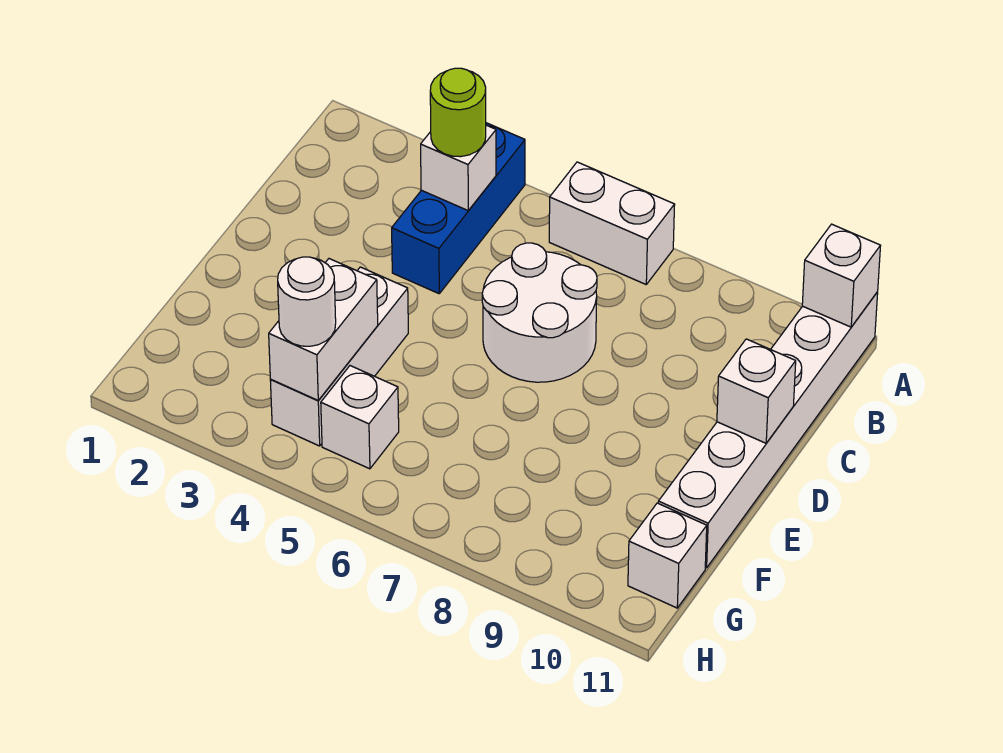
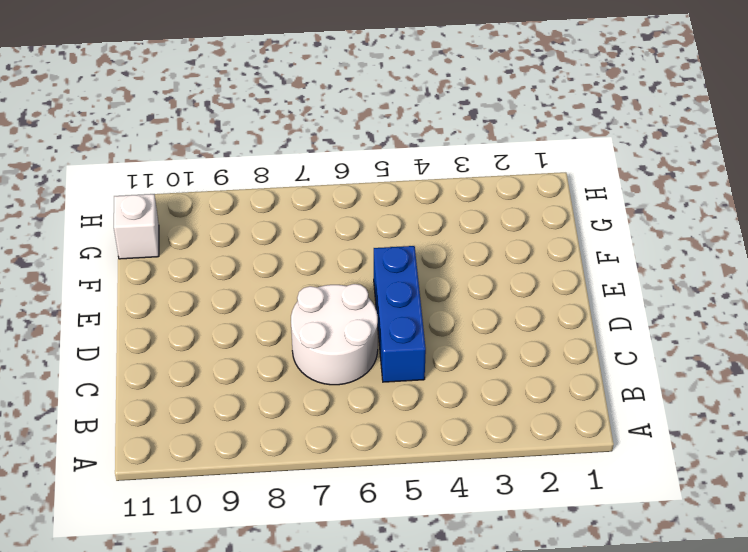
blue 1x3 brick [374,246,426,382] -> blue 1x3 brick moved to [392,123,525,294]
none -> white 1x2 brick [549,162,675,284]
none -> white 1x6 brick [658,292,878,568]
none -> white 1x3 brick [270,267,408,446]

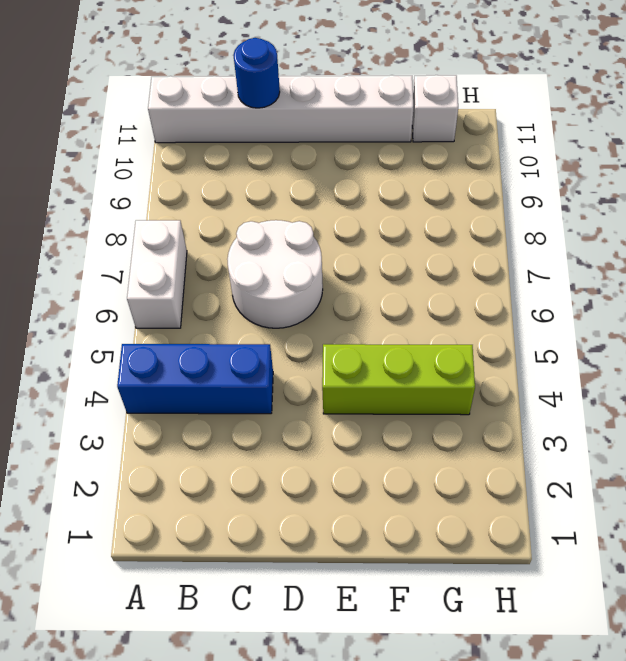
blue 1x1 round brick [233,38,280,108] -> none
lime 1x3 brick [322,344,475,415] -> white 1x3 brick [270,267,408,446]
none -> white 1x1 brick [321,366,399,469]
none -> white 1x1 brick [802,224,881,327]
none -> white 1x1 brick [421,125,496,211]

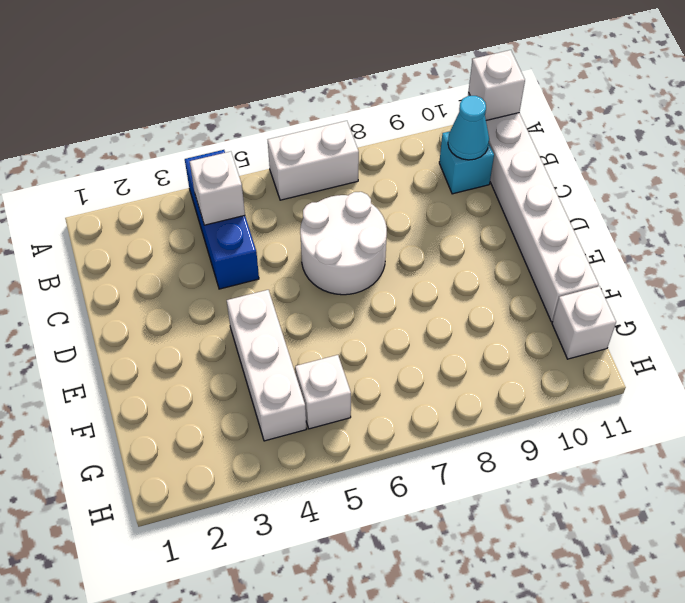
cyan 1x1 brick [439,131,494,194] -> none
cyan 1x1 cone [448,96,489,160] -> none
none -> white 1x1 brick [717,339,796,443]
none -> white 1x2 brick [269,259,378,400]
none -> lime 1x1 round brick [430,68,486,157]

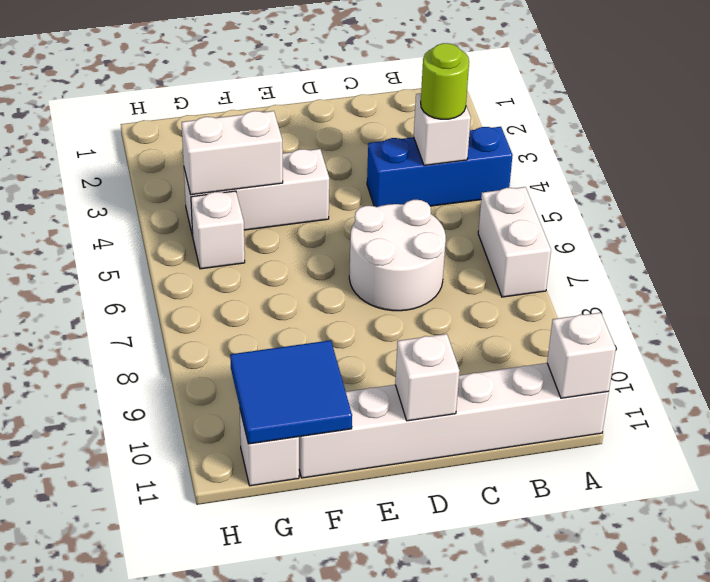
blue 2x2 tile [230,340,352,444] -> none
none -> white 1x1 round brick [278,257,336,346]

